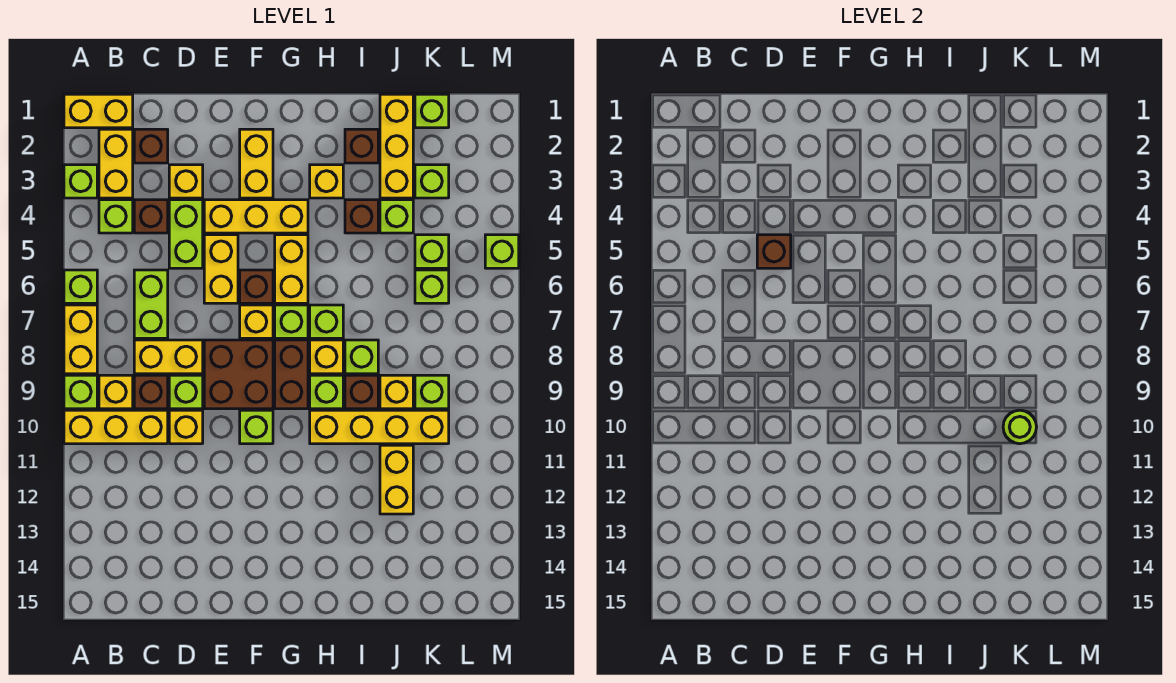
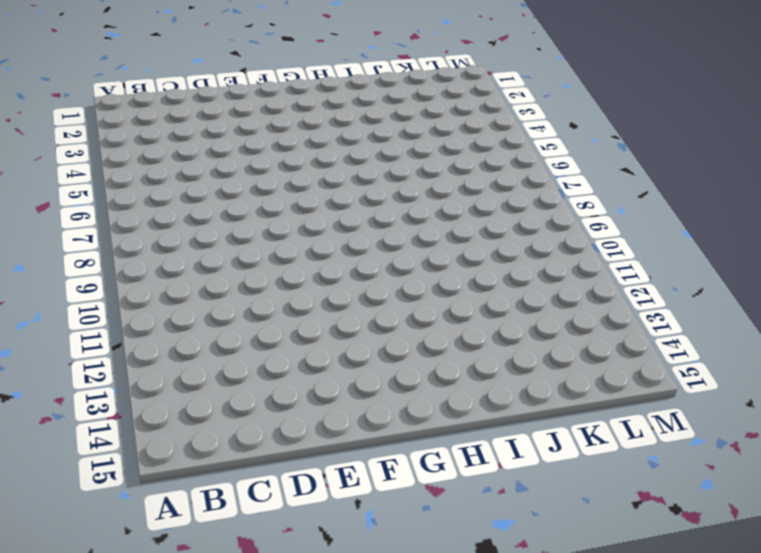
none -> yellow 1x2 brick [64,94,133,128]
none -> lime 1x1 brick [64,165,97,198]
none -> lime 1x1 brick [64,270,97,303]
none -> yellow 1x2 brick [64,305,97,374]

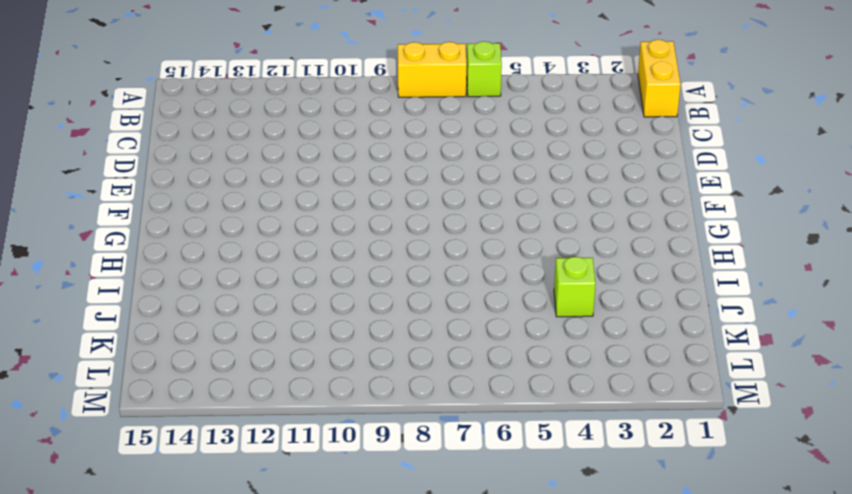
none -> lime 1x1 brick [64,165,97,198]
none -> lime 1x1 brick [64,375,97,409]
none -> yellow 1x3 brick [64,410,168,444]
none -> yellow 1x2 brick [99,129,133,198]

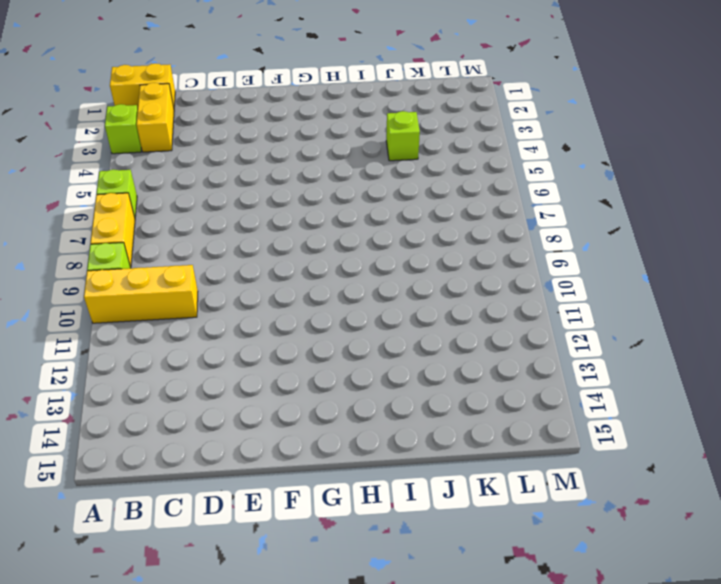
none -> lime 1x1 brick [99,200,133,233]
none -> yellow 1x1 brick [99,375,133,409]
none -> brown 1x1 brick [134,129,168,163]
none -> brown 1x1 brick [134,200,168,233]

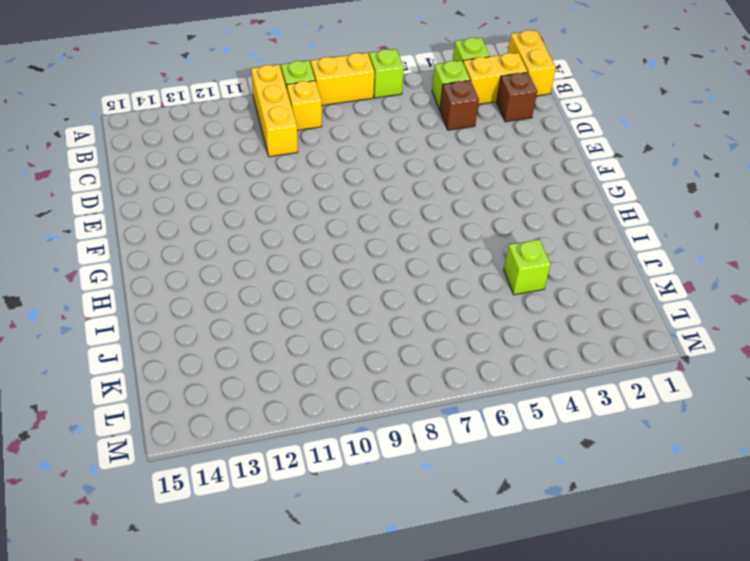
none -> lime 1x2 brick [134,270,168,338]
none -> yellow 1x2 brick [134,340,203,374]
none -> brown 1x1 brick [134,375,168,409]
none -> yellow 1x1 brick [169,165,203,198]

